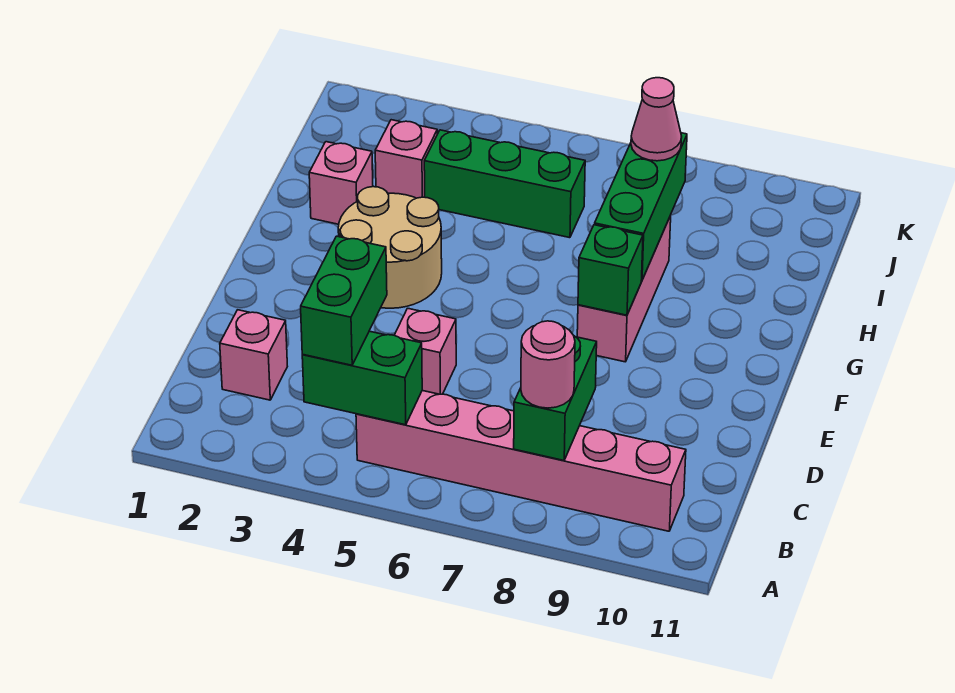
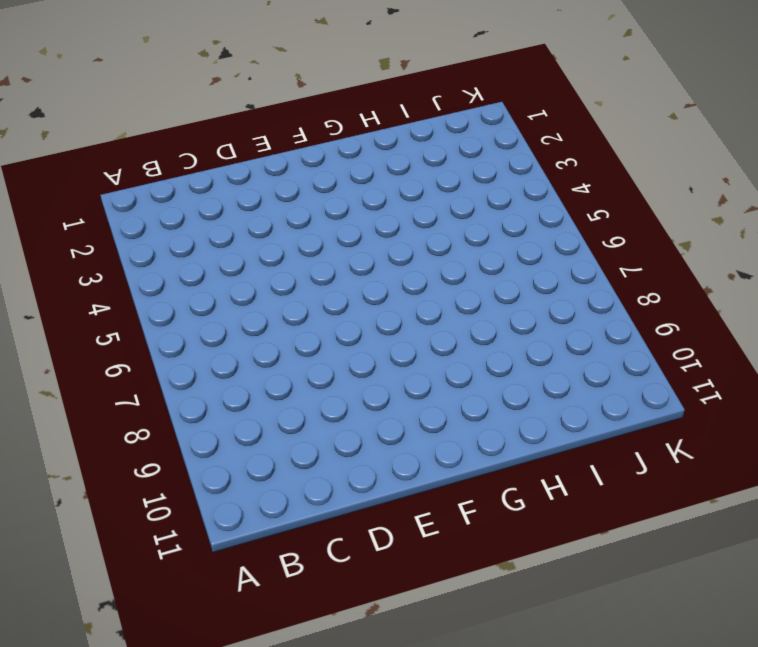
none -> pink 1x6 brick [356,391,686,531]
none -> pink 1x1 brick [220,310,287,400]
none -> pink 1x1 brick [394,308,456,394]

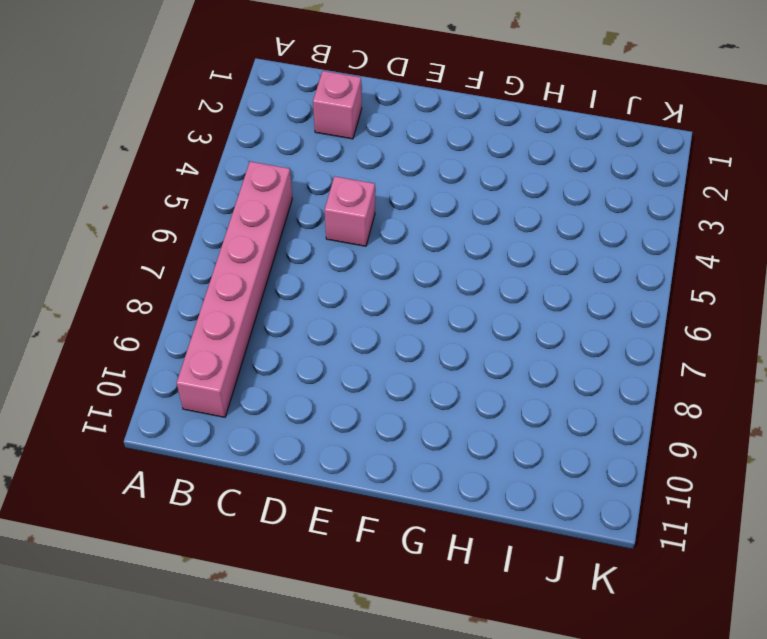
none -> tan 2x2 round brick [338,187,442,308]
none -> pink 1x3 brick [577,216,671,362]
none -> pink 1x1 brick [309,142,373,224]

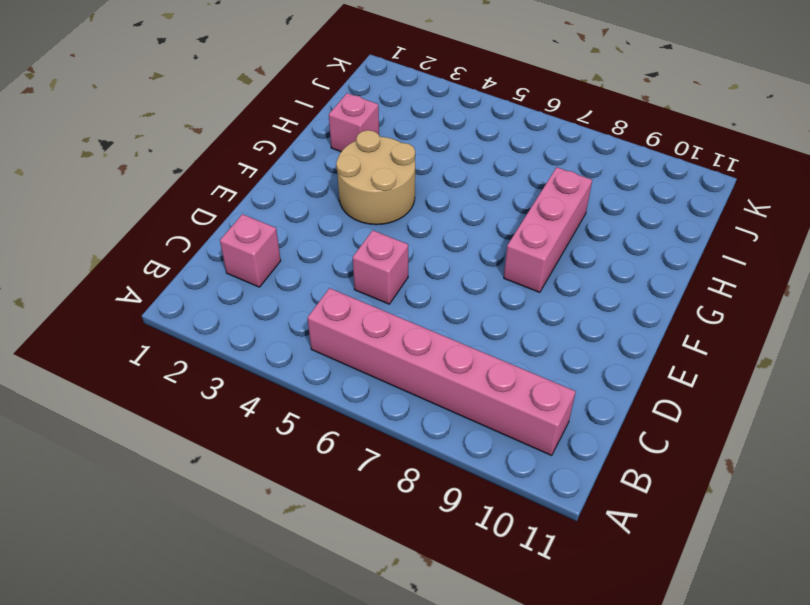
none -> pink 1x1 brick [375,120,437,198]
none -> green 1x3 brick [424,130,585,238]
none -> green 1x2 brick [302,331,422,425]

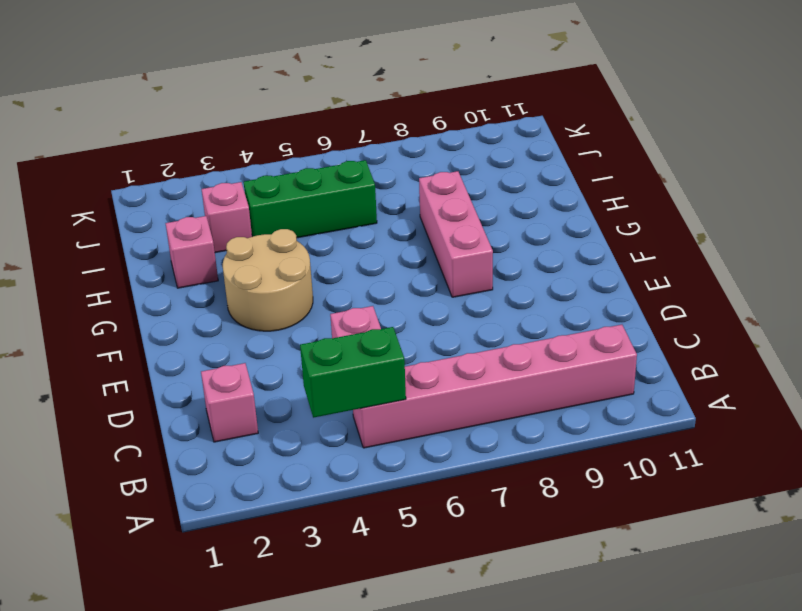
none -> green 1x2 brick [514,336,597,460]
none -> green 1x1 brick [578,225,643,315]
none -> green 1x3 brick [595,133,687,280]

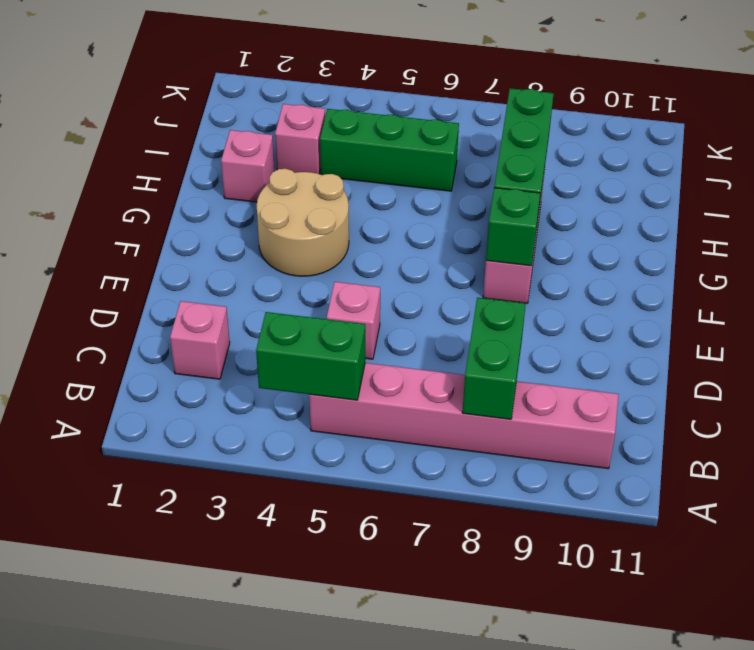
none -> green 1x2 brick [301,236,387,365]
none -> pink 1x1 round brick [521,321,575,408]
none -> pink 1x1 cone [631,78,682,161]

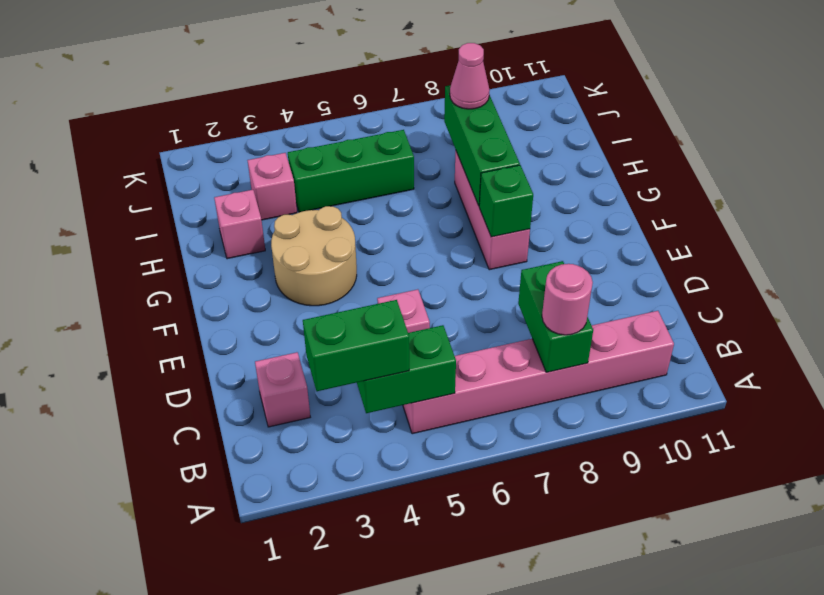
green 1x2 brick [303,300,409,391] -> green 1x2 brick turned to [301,236,387,365]

